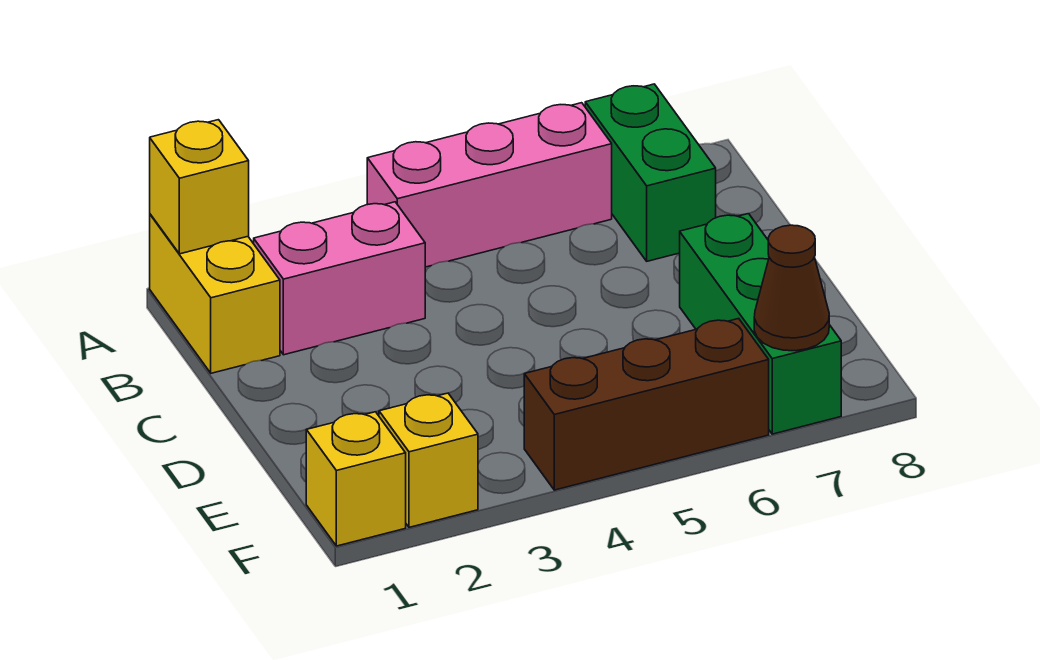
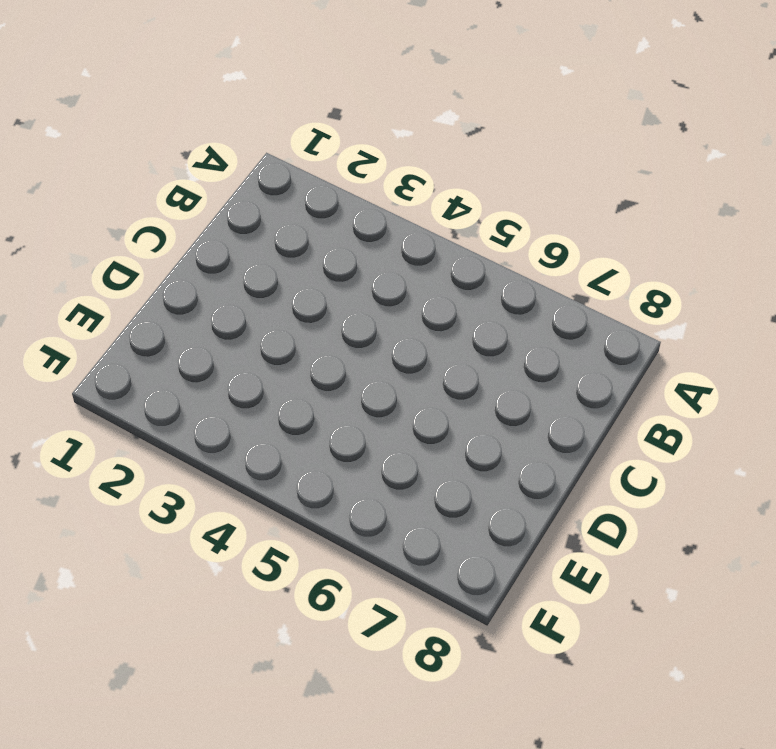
none -> yellow 1x2 brick [150,214,280,373]
none -> pink 1x3 brick [367,103,612,267]

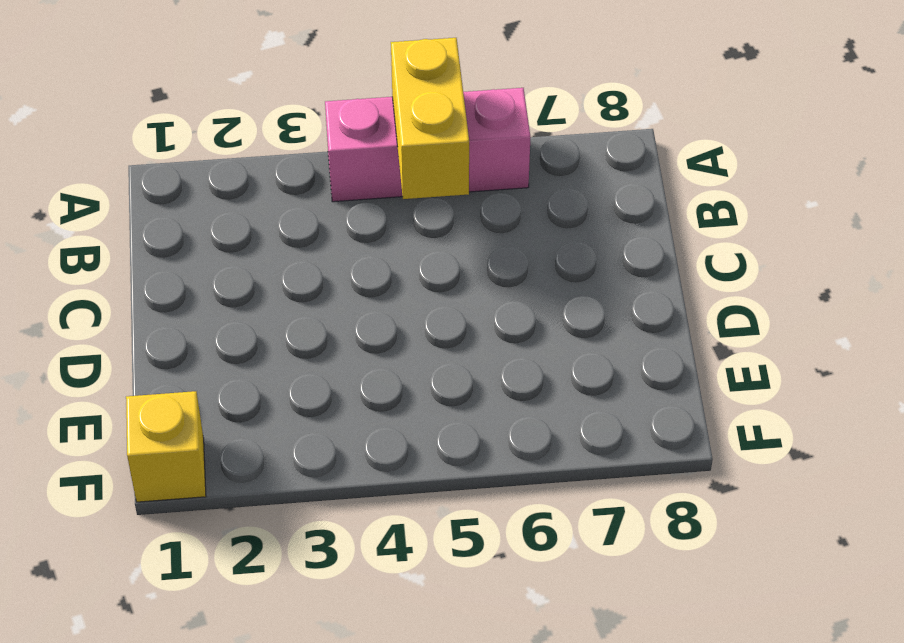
yellow 1x2 brick [391,38,469,199] -> yellow 1x2 brick moved to [150,214,280,373]
none -> green 1x2 brick [585,84,716,261]
none -> pink 1x2 brick [254,202,425,355]

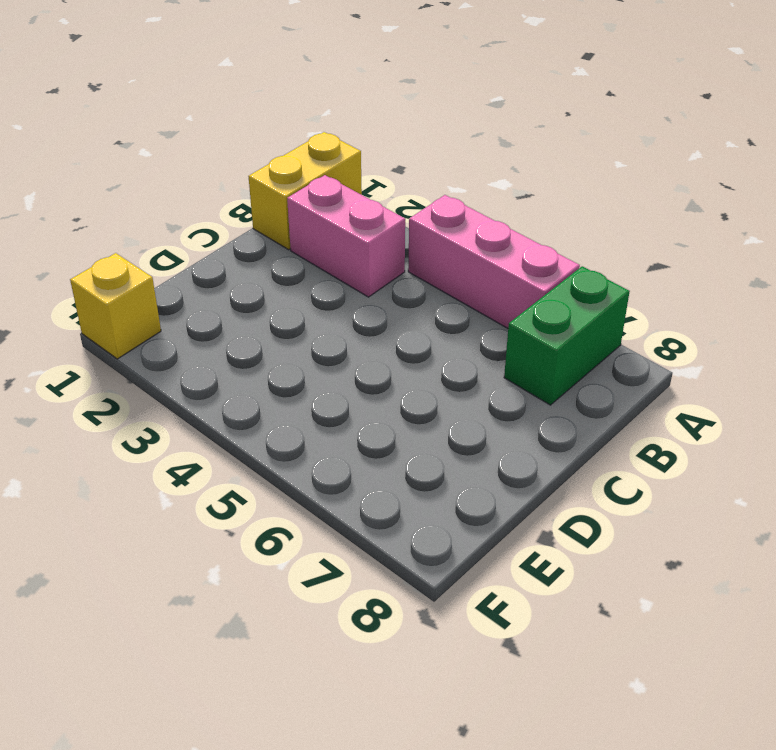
none -> green 1x3 brick [680,214,841,434]
none -> yellow 1x1 brick [379,393,478,527]

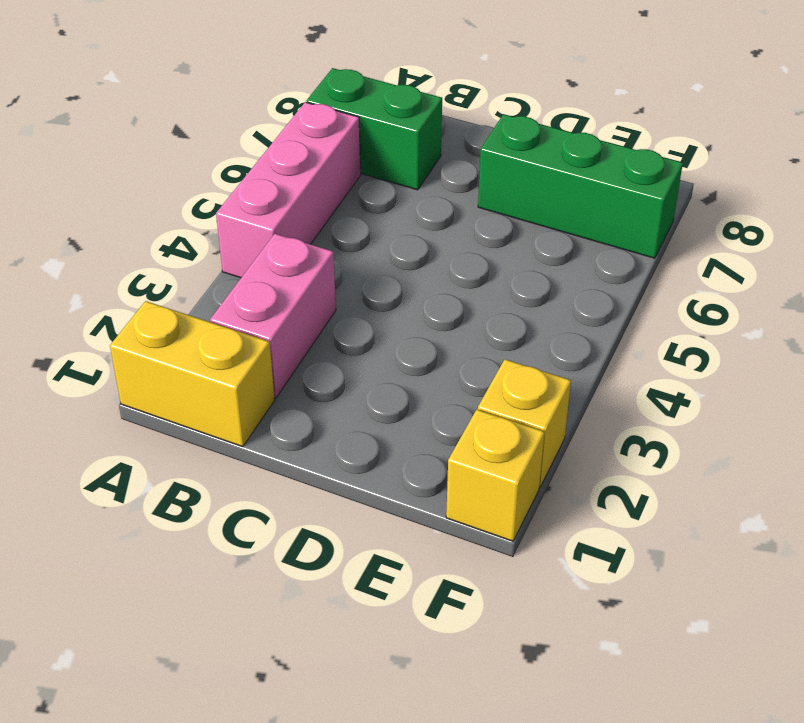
none -> brown 1x3 brick [524,319,769,490]
none -> yellow 1x1 brick [150,120,249,254]

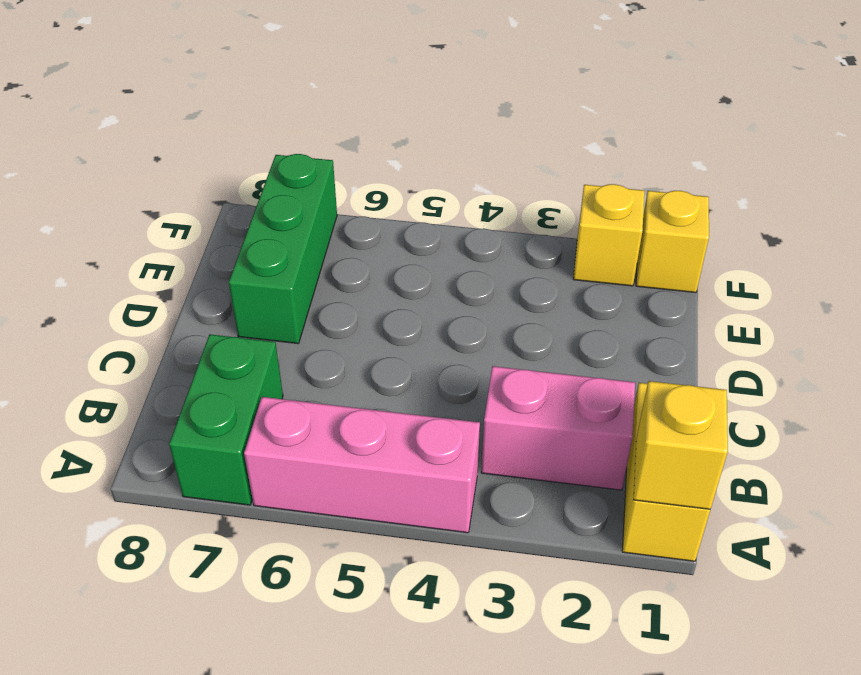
none -> brown 1x3 brick [524,319,769,490]
none -> brown 1x1 cone [754,225,829,351]

